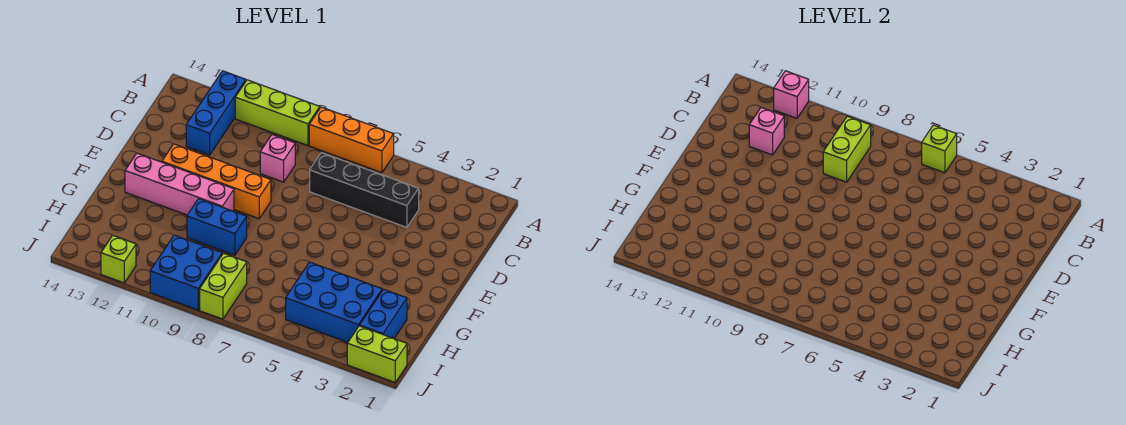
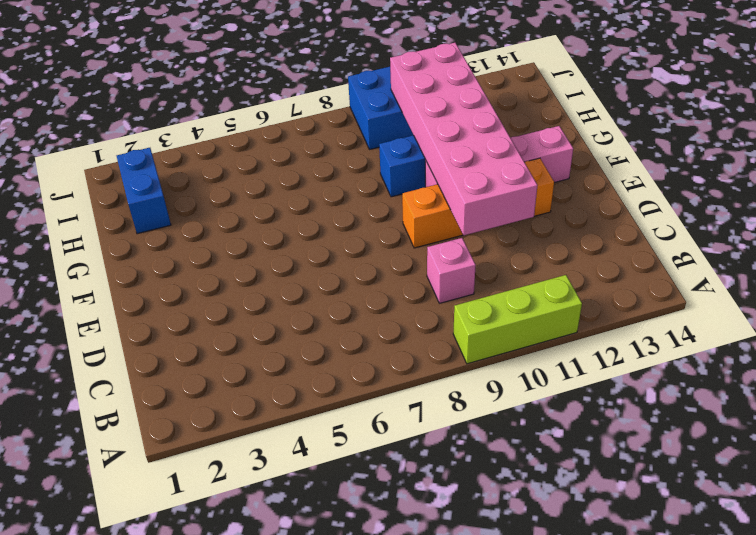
pink 2x6 brick [390,43,538,235] -> none
none -> orange 1x3 brick [309,107,394,173]
none -> blue 1x3 brick [186,71,246,155]
none -> black 1x4 brick [310,153,419,227]

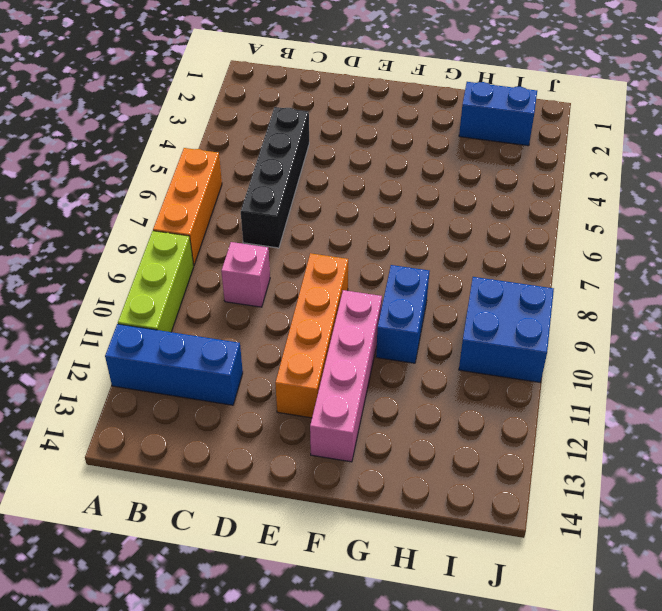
none -> blue 2x3 brick [286,262,382,342]
none -> lime 1x2 brick [200,253,247,319]
none -> lime 1x2 brick [347,326,407,382]

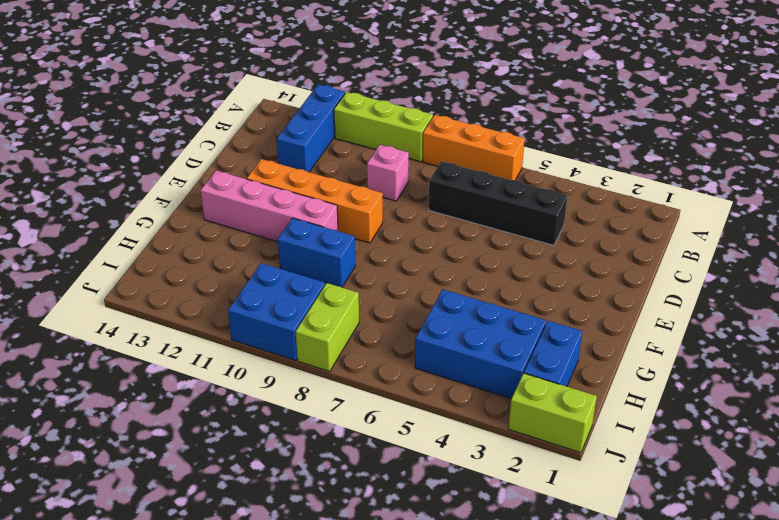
none -> lime 1x1 brick [101,235,136,283]
none -> lime 1x1 brick [922,125,957,173]
none -> pink 1x1 brick [774,71,809,118]

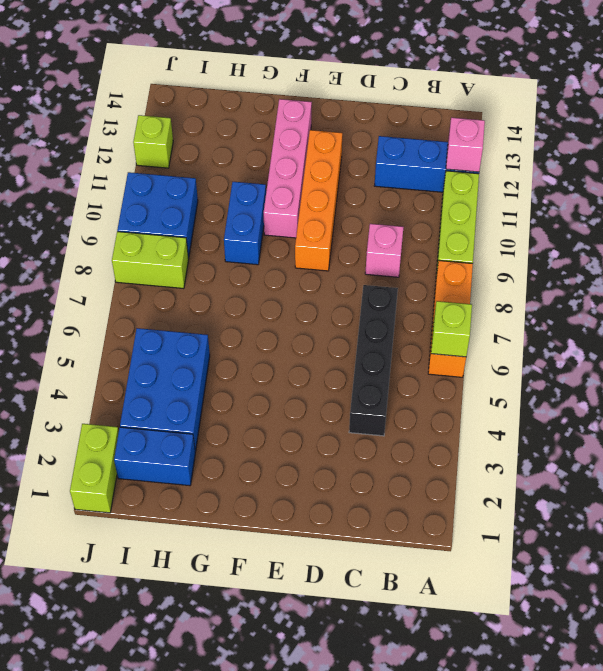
none -> lime 1x2 brick [823,116,871,182]
none -> pink 1x1 brick [749,107,784,155]

